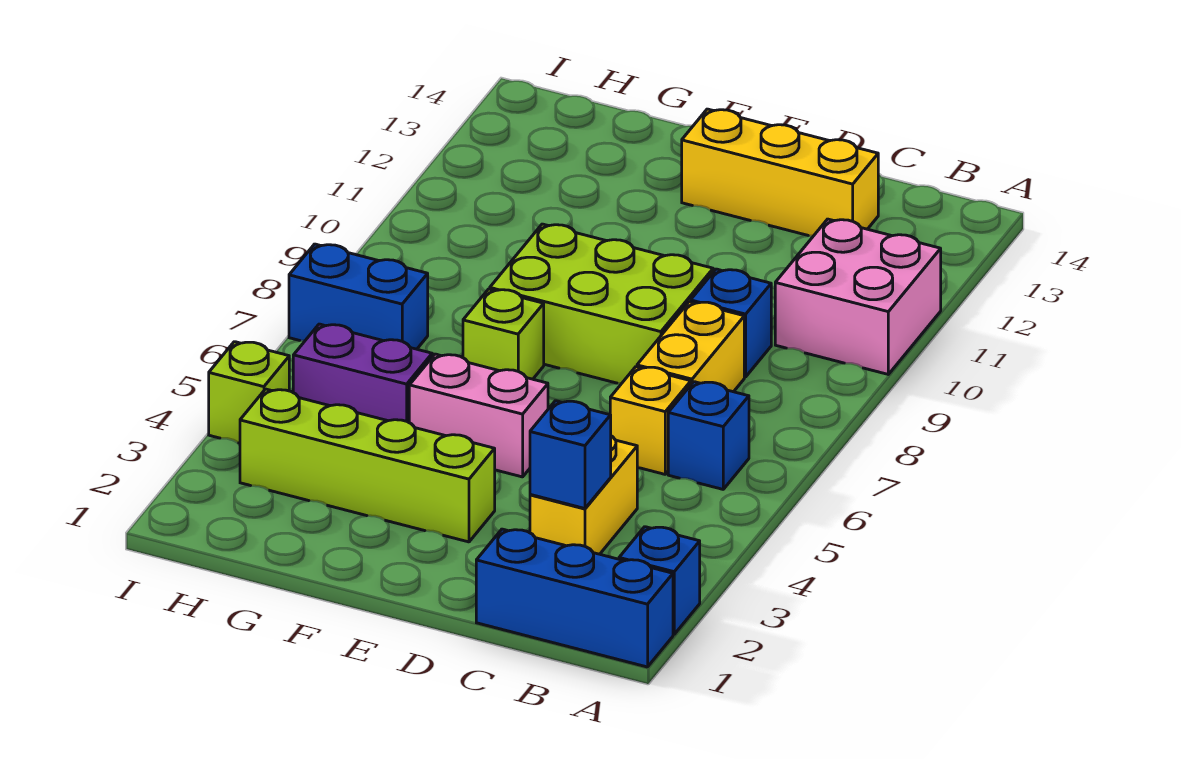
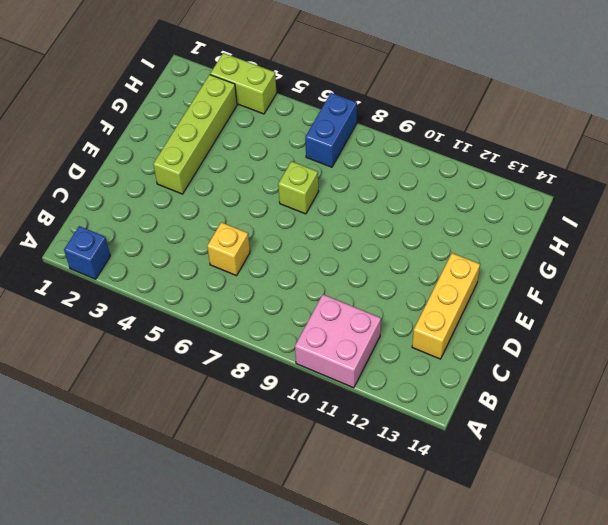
lime 1x2 brick [210,53,277,114] -> lime 1x1 brick [209,342,289,443]
none -> blue 1x3 brick [476,529,673,667]
none -> blue 1x1 brick [668,382,749,489]
none -> yellow 1x2 brick [530,436,637,554]

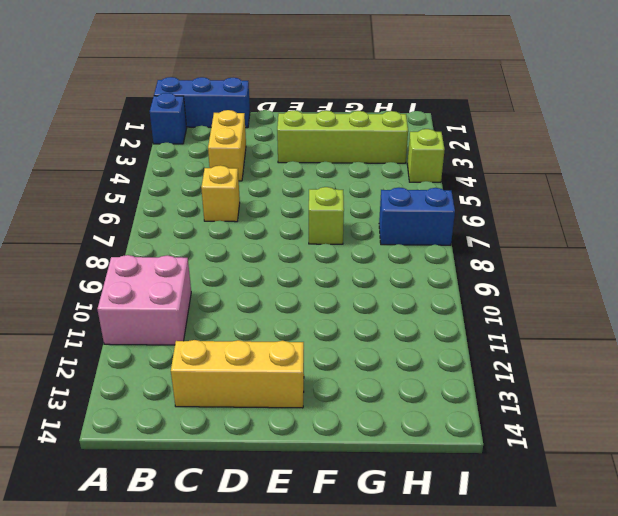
none -> blue 1x1 brick [668,382,749,489]
none -> yellow 1x2 brick [637,302,744,392]
none -> blue 1x1 brick [691,269,771,377]

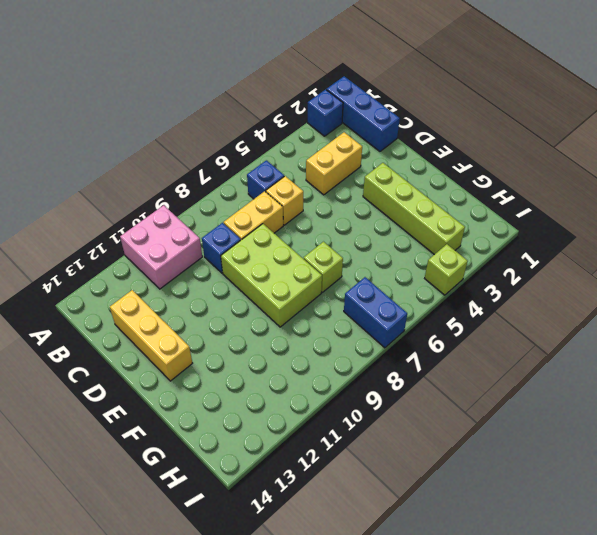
none -> pink 1x2 brick [409,354,548,477]
none -> purple 1x2 brick [293,324,432,422]
none -> blue 1x1 brick [530,401,611,508]

